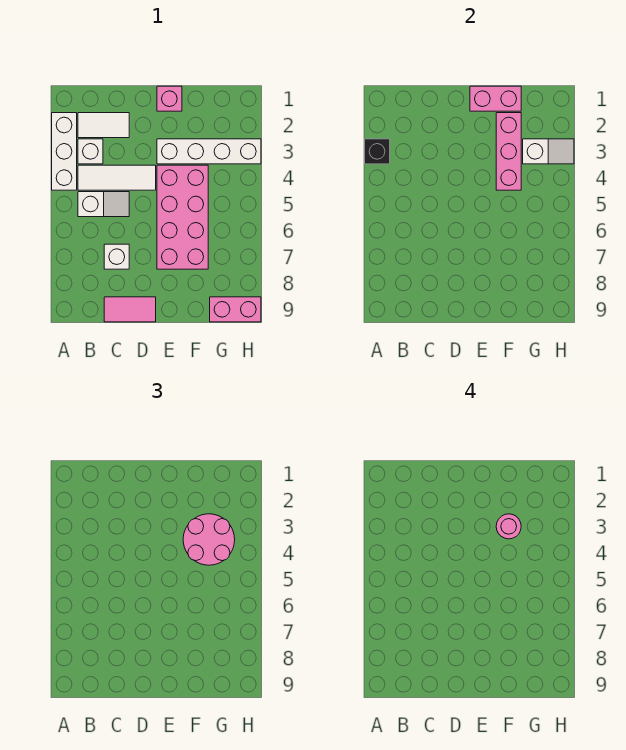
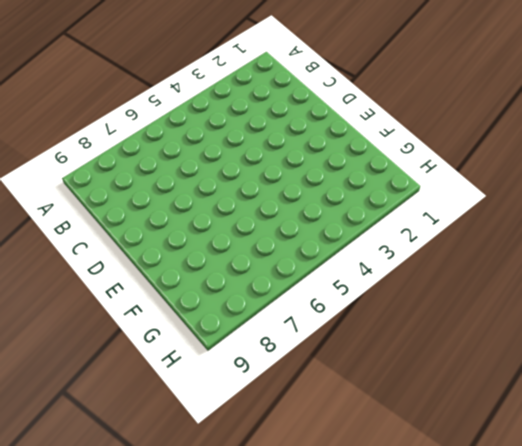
none -> white 1x3 brick [52,113,77,190]
none -> white 1x2 tile [78,113,129,138]
none -> white 1x1 brick [78,139,103,164]

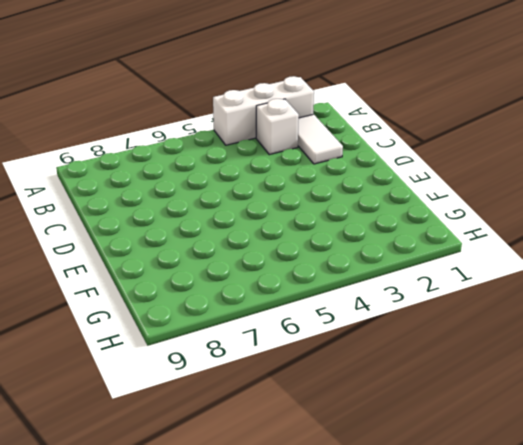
none -> white 1x3 tile [78,165,156,190]
none -> white 1x2 slope [78,192,129,217]
none -> white 1x1 brick [104,244,129,269]

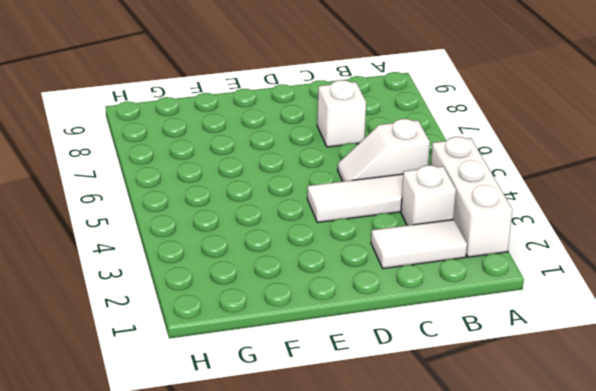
none -> pink 1x2 tile [104,297,156,322]
none -> pink 1x1 brick [157,86,182,111]
none -> white 1x4 brick [157,139,261,164]

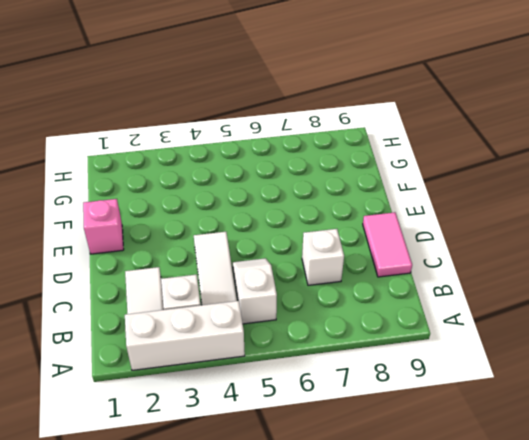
none -> white 1x4 brick [157,139,261,164]
none -> pink 2x4 brick [157,165,208,269]
none -> pink 1x2 brick [210,297,261,322]

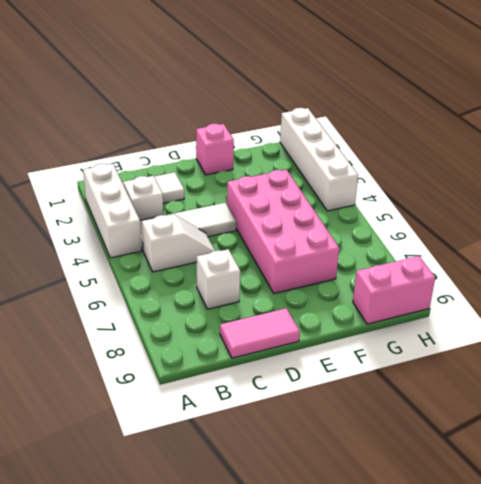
white 1x4 brick [280,108,358,211] -> white 1x4 brick turned to [157,139,261,164]
none -> black 1x1 brick [365,139,390,164]
none -> pink 1x2 brick [470,86,521,111]
none -> pink 1x3 brick [496,113,521,190]

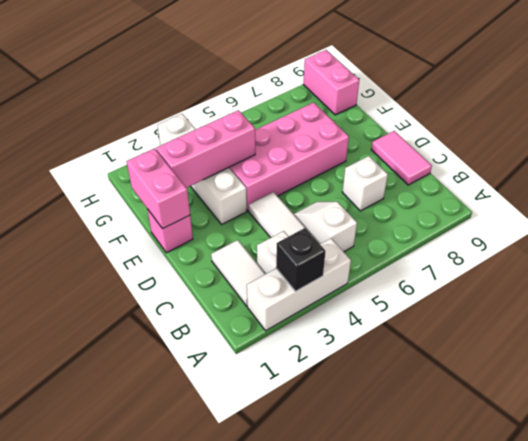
none -> white 1x2 slope [523,139,574,164]
none -> pink 2x2 round brick [183,514,235,565]
none -> pink 1x1 round brick [496,514,521,539]

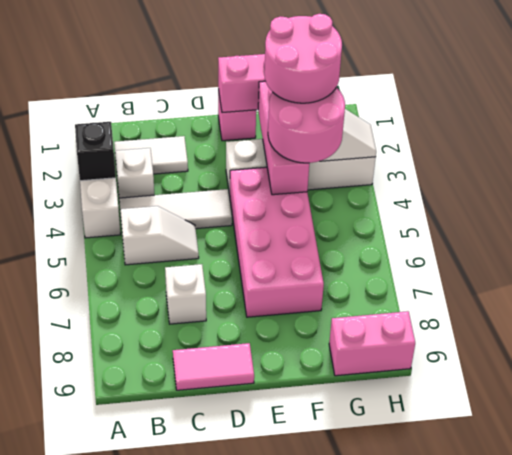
pink 2x2 round brick [264,14,342,103] -> pink 1x1 round brick [496,514,521,539]

